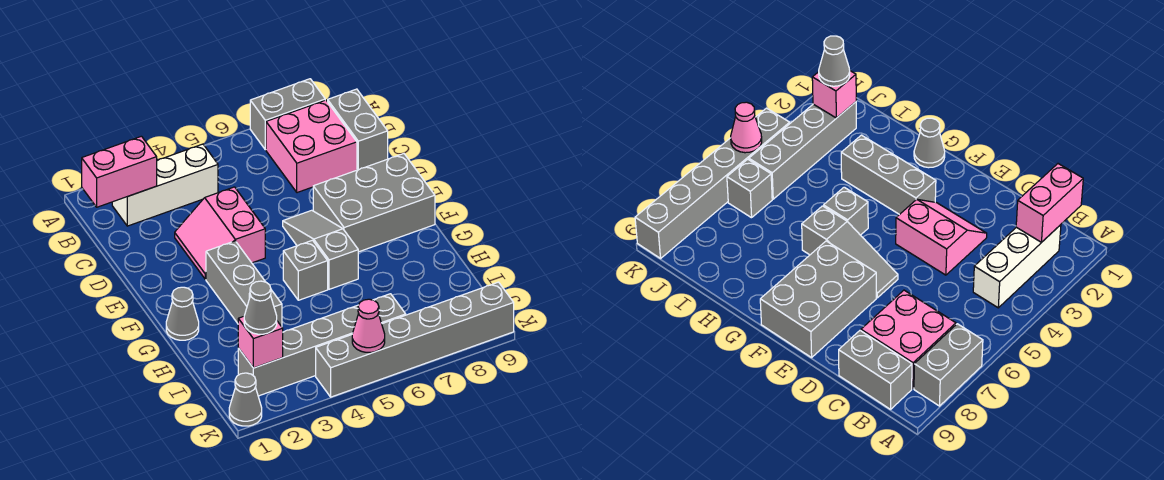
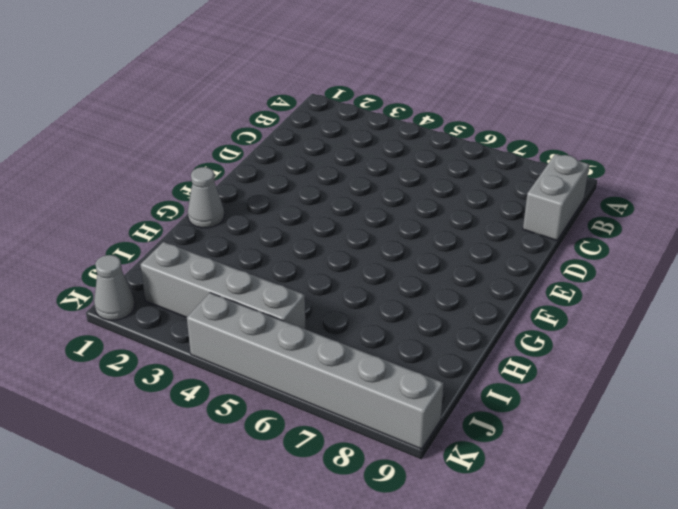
none -> grey 1x2 brick [250,79,325,150]
none -> white 1x3 brick [112,144,218,226]
none -> pink 2x2 brick [266,100,357,193]

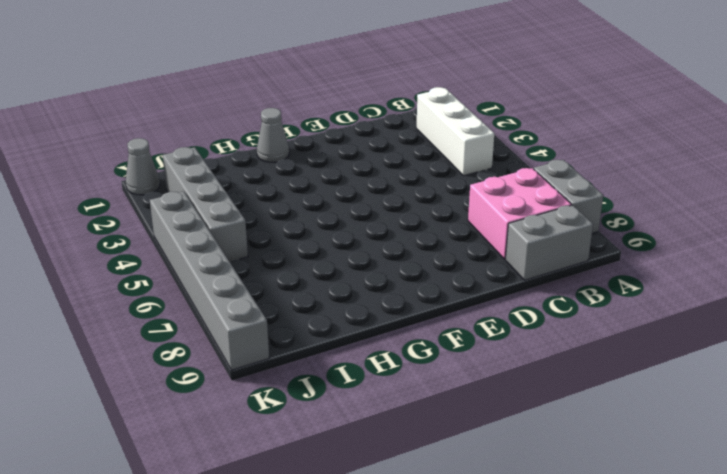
none -> pink 2x2 slope [175,187,265,279]
none -> grey 1x3 slope [283,210,358,289]
none -> grey 2x3 brick [313,154,435,252]

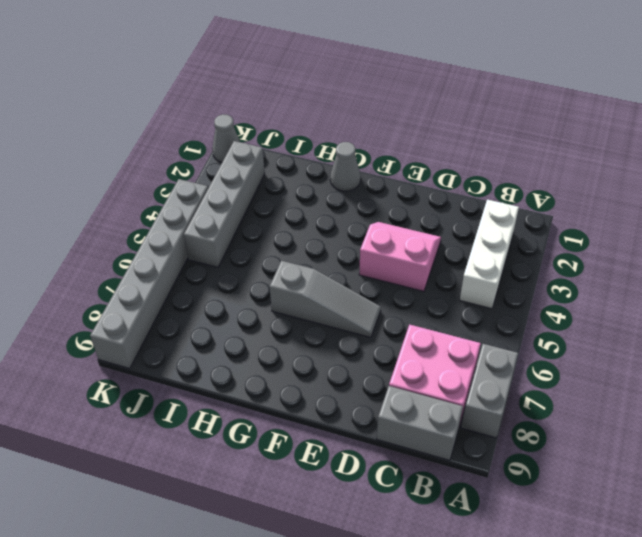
none -> grey 2x3 brick [313,154,435,252]
none -> grey 1x3 brick [206,241,282,327]
none -> grey 1x1 brick [283,240,328,300]

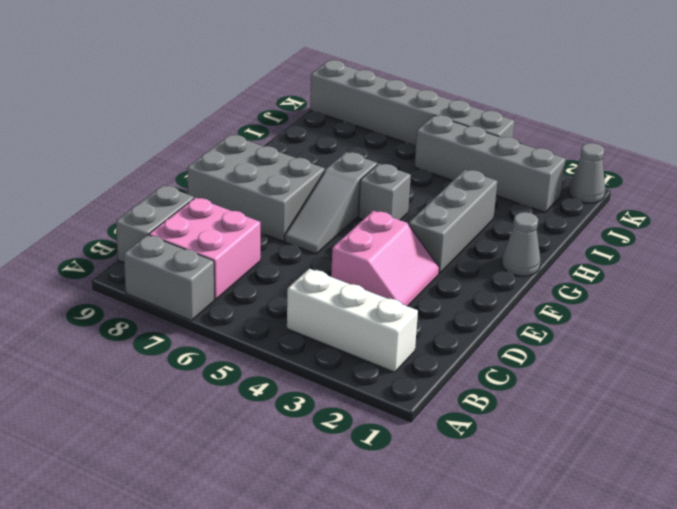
none -> grey 1x1 brick [374,294,406,324]
none -> pink 1x2 brick [82,136,157,207]
none -> pink 1x1 brick [238,316,283,368]

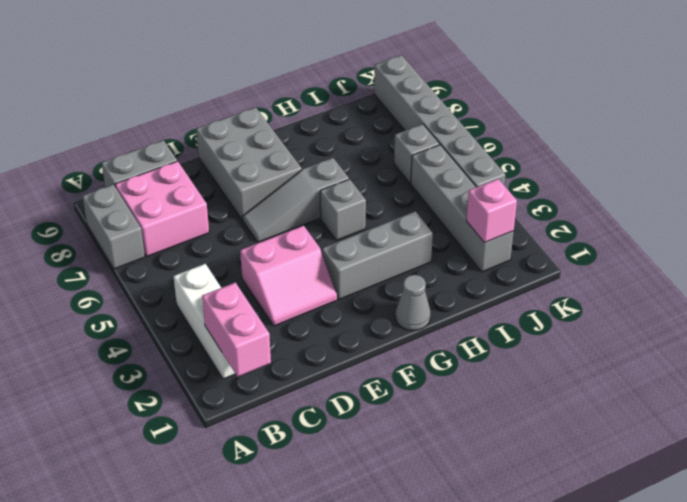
none -> grey 1x1 cone [229,373,262,426]
none -> pink 1x1 cone [352,299,385,352]
none -> grey 1x1 cone [244,281,277,334]

